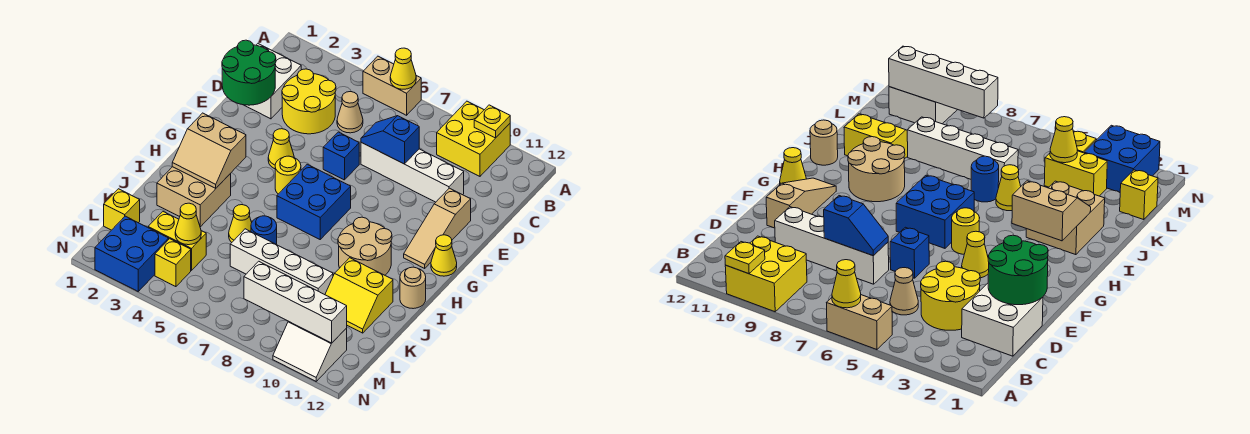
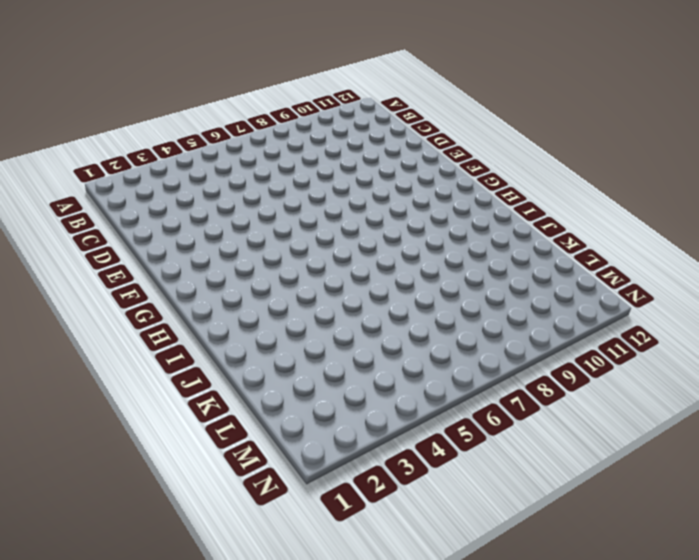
none -> tan 1x2 brick [363,56,421,115]
none -> yellow 2x2 brick [437,101,510,176]
none -> white 2x2 brick [244,44,301,119]
none -> yellow 2x2 round brick [282,69,336,134]

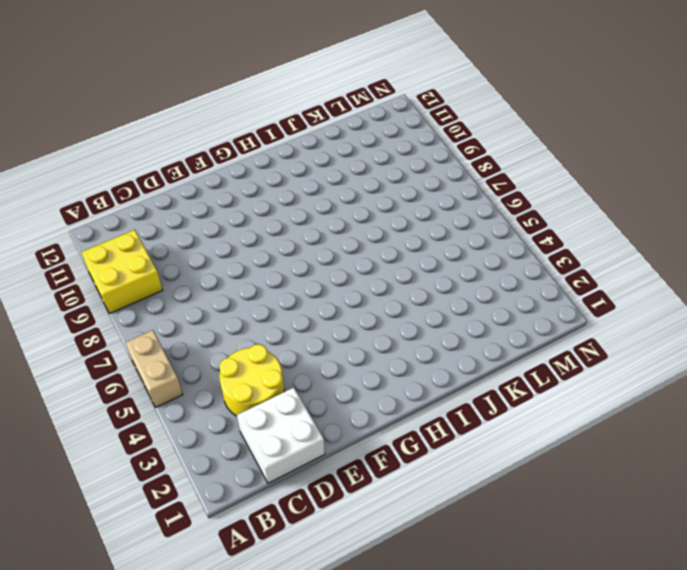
none -> tan 1x1 cone [337,92,363,133]
none -> white 1x4 brick [361,143,464,202]
none -> blue 1x1 brick [323,132,359,180]
none -> tan 1x3 slope [404,188,471,268]

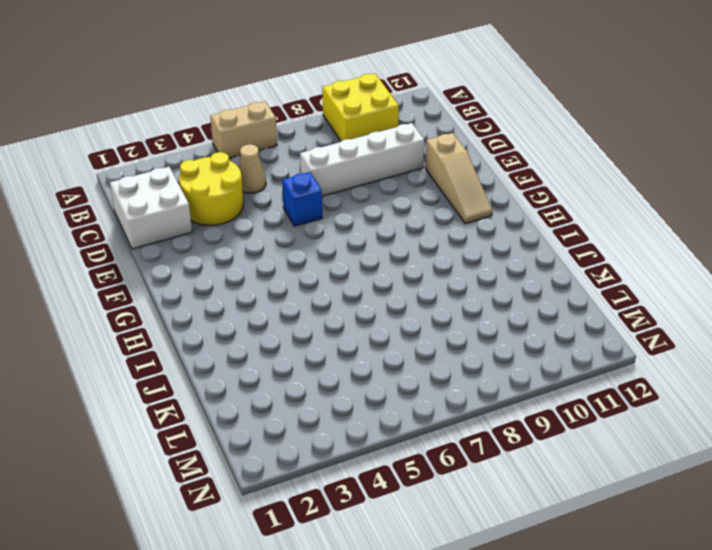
none -> yellow 1x1 cone [268,129,294,169]
none -> yellow 1x1 round brick [275,156,301,194]
none -> blue 2x2 brick [277,164,351,239]
none -> yellow 1x1 cone [431,235,457,276]

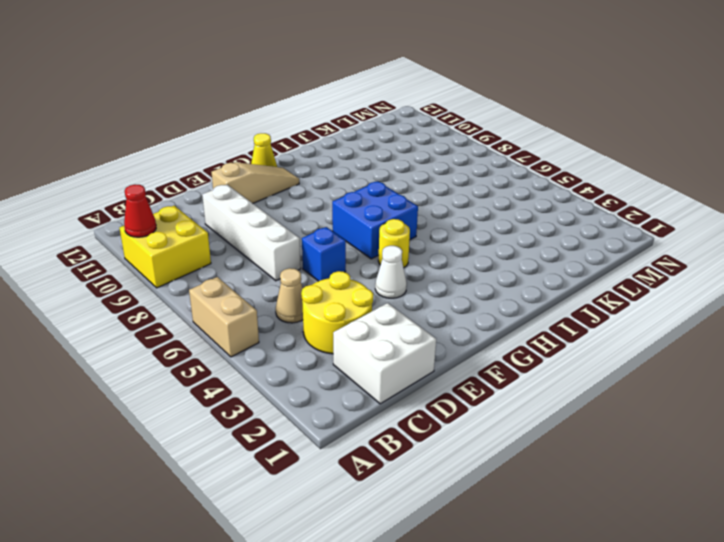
red 1x1 cone [124,185,156,237] -> yellow 1x1 plate [474,105,510,138]
white 1x1 cone [375,246,407,298] -> yellow 1x1 cone [268,129,294,169]
none -> tan 2x2 round brick [338,217,392,275]
none -> tan 2x2 brick [157,167,231,227]
none -> tan 1x1 round brick [400,267,426,309]
none -> yellow 1x1 cone [229,205,252,242]

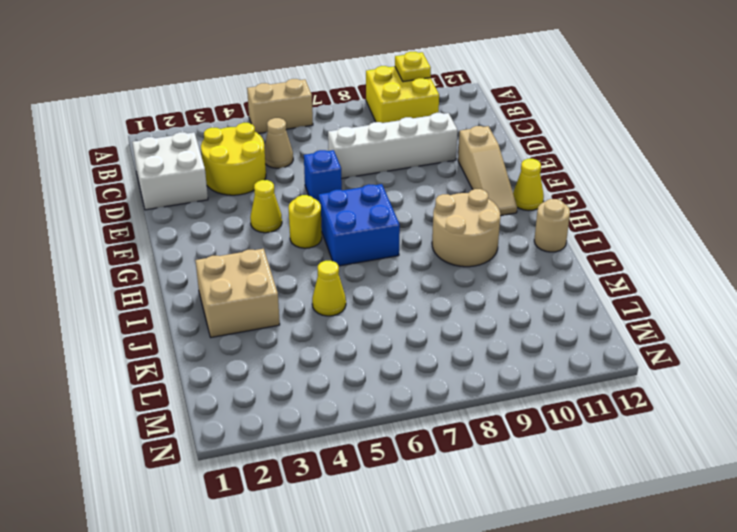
none -> blue 1x1 round brick [251,216,277,244]
none -> yellow 2x2 slope [325,258,393,333]
none -> white 1x4 brick [230,229,333,295]
none -> yellow 1x1 brick [104,189,140,230]

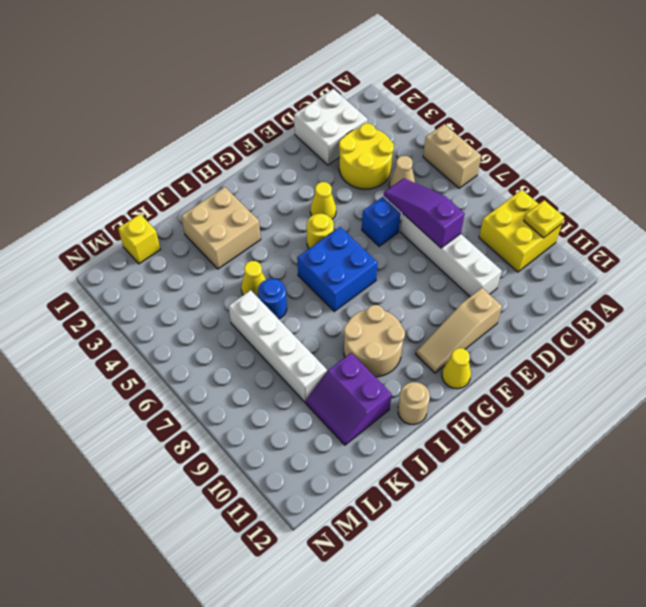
purple 1x3 slope [384,178,465,248] -> blue 1x2 slope [361,116,419,164]
purple 2x2 slope [306,353,392,445] -> yellow 2x2 slope [325,258,393,333]
none -> yellow 1x2 brick [148,212,206,271]
none -> blue 2x2 brick [95,216,169,291]
none -> yellow 1x1 brick [155,239,191,287]
none -> white 2x2 slope [273,321,347,381]

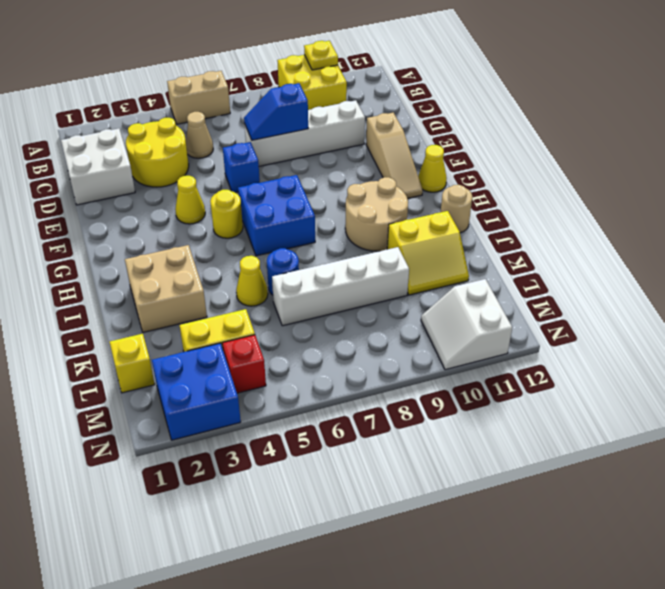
red 1x1 brick [222,335,266,393] -> yellow 1x1 brick [155,239,191,287]
white 2x2 slope [421,279,512,370] -> white 2x2 slope turned to [273,321,347,381]
none -> yellow 1x1 cone [390,48,416,89]
none -> green 2x2 round brick [222,40,276,105]
none -> tan 2x2 slope [172,113,246,188]
none -> yellow 1x1 cone [175,203,201,245]

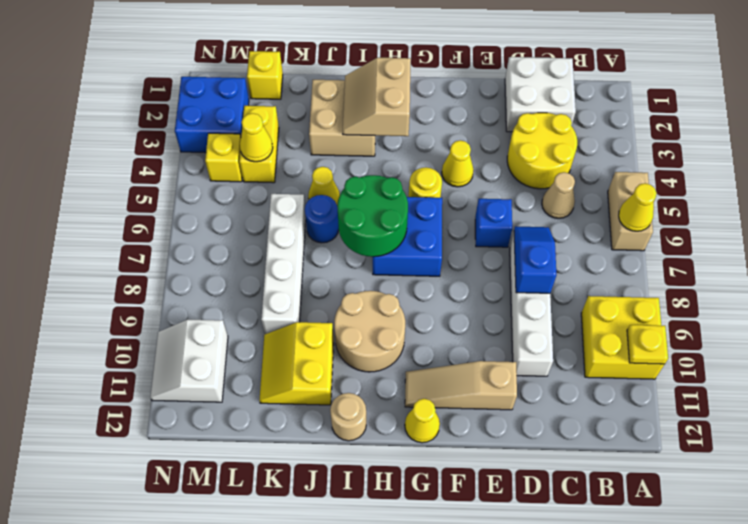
green 2x2 round brick [337,175,408,257] -> green 2x2 round brick moved to [222,40,276,105]
none -> white 1x4 brick [244,261,347,343]

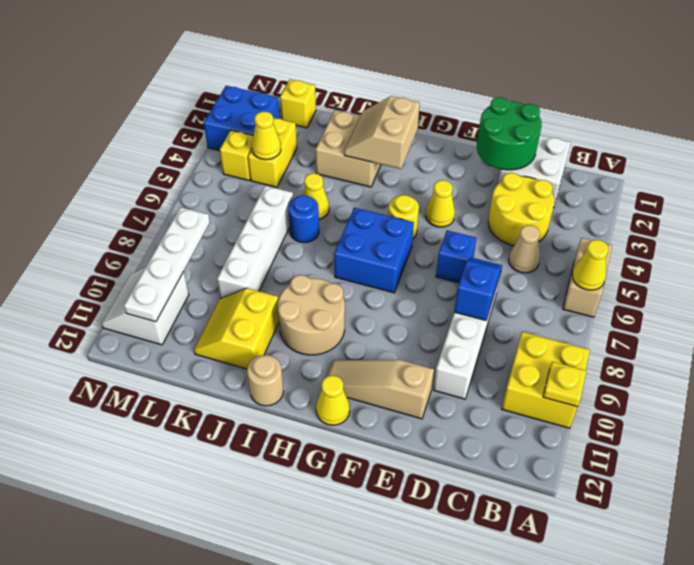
white 1x4 plate [124,207,210,322] -> white 1x4 brick [244,261,347,343]

